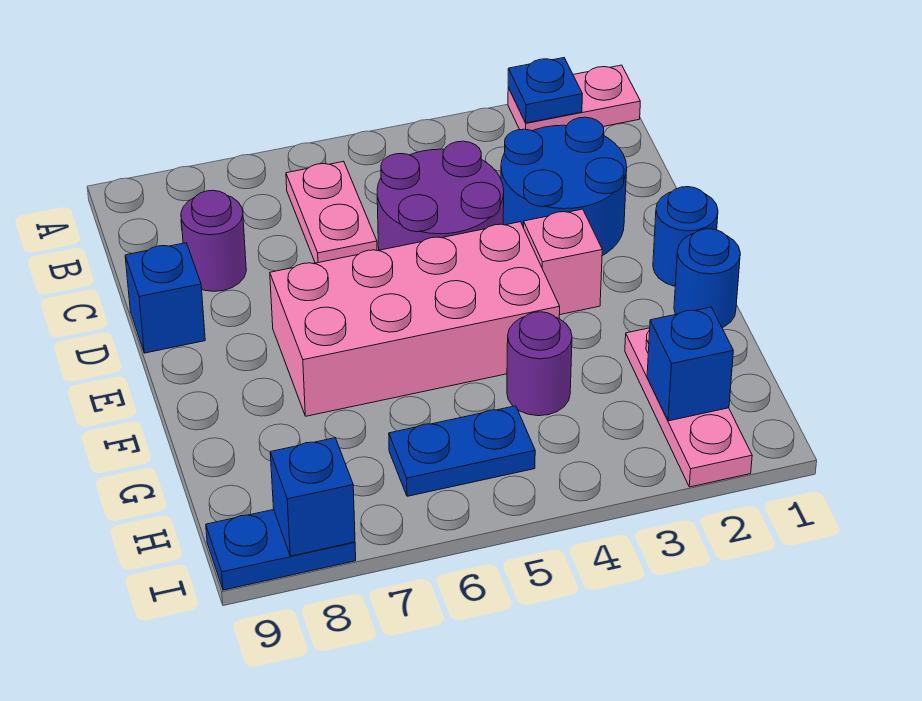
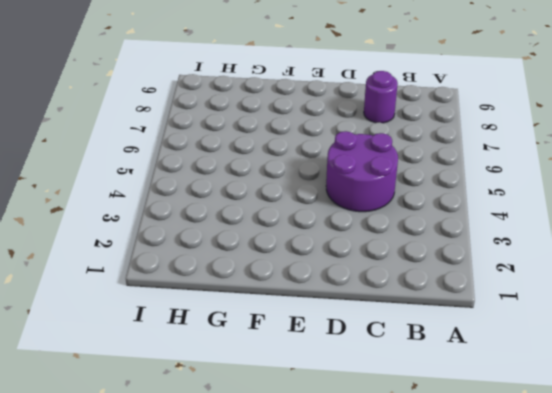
none -> pink 1x2 plate [508,65,640,131]
none -> pink 1x2 plate [286,161,377,263]
none -> blue 2x2 round brick [501,117,627,256]

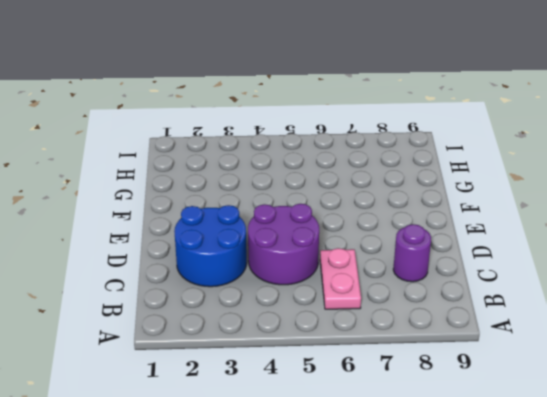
none -> pink 1x2 plate [508,65,640,131]
none -> blue 1x1 brick [125,243,205,353]
none -> blue 1x1 round brick [653,187,718,286]

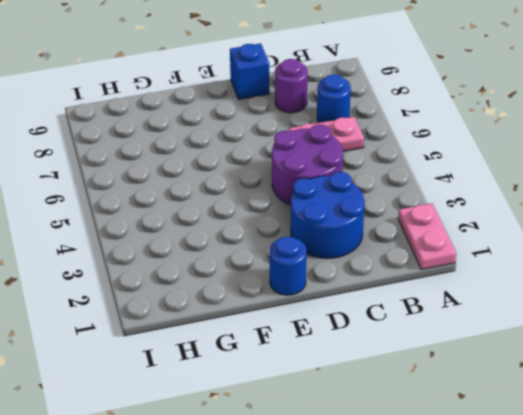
blue 1x1 round brick [317,74,351,123] -> blue 1x1 round brick moved to [674,229,740,327]
none -> pink 1x1 brick [523,209,602,315]
none -> pink 2x4 brick [270,222,560,416]
none -> pink 1x3 plate [625,328,752,487]

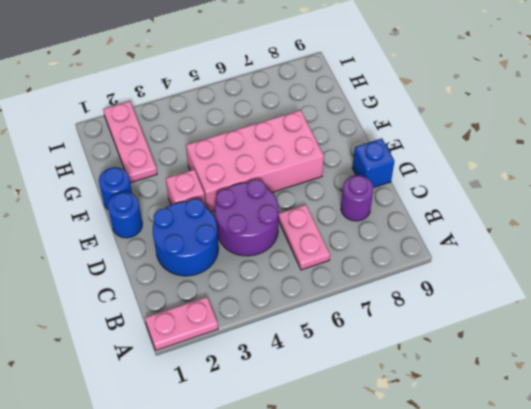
none -> purple 1x1 round brick [507,312,572,416]
none -> blue 1x2 plate [389,406,535,496]
none -> blue 1x2 plate [206,510,356,590]

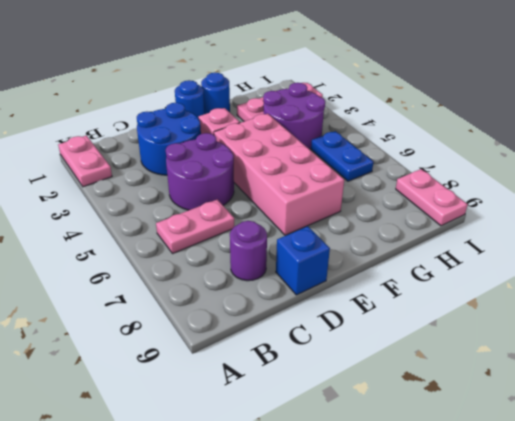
purple 2x2 round brick [263,83,325,149] -> purple 1x1 round brick [507,312,572,416]
pink 1x2 plate [396,169,468,226] -> blue 1x2 plate [206,510,356,590]
none -> blue 1x1 plate [508,58,582,123]
none -> blue 1x1 brick [647,307,733,421]
none -> blue 1x1 brick [270,438,355,556]

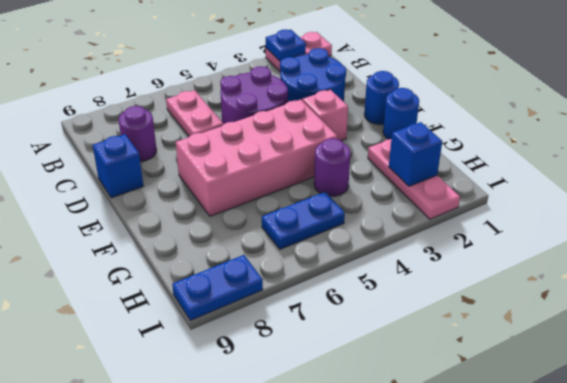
none -> blue 1x1 brick [270,438,355,556]

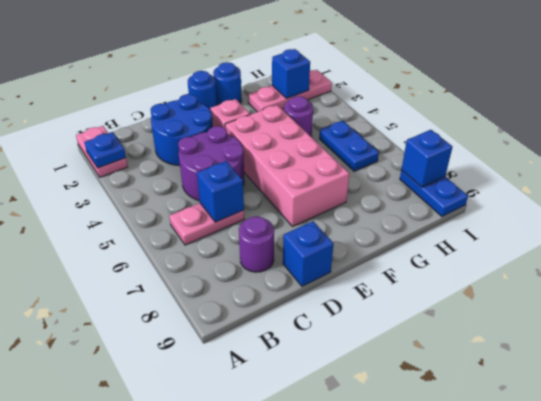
blue 1x1 brick [197,161,244,222] -> none

